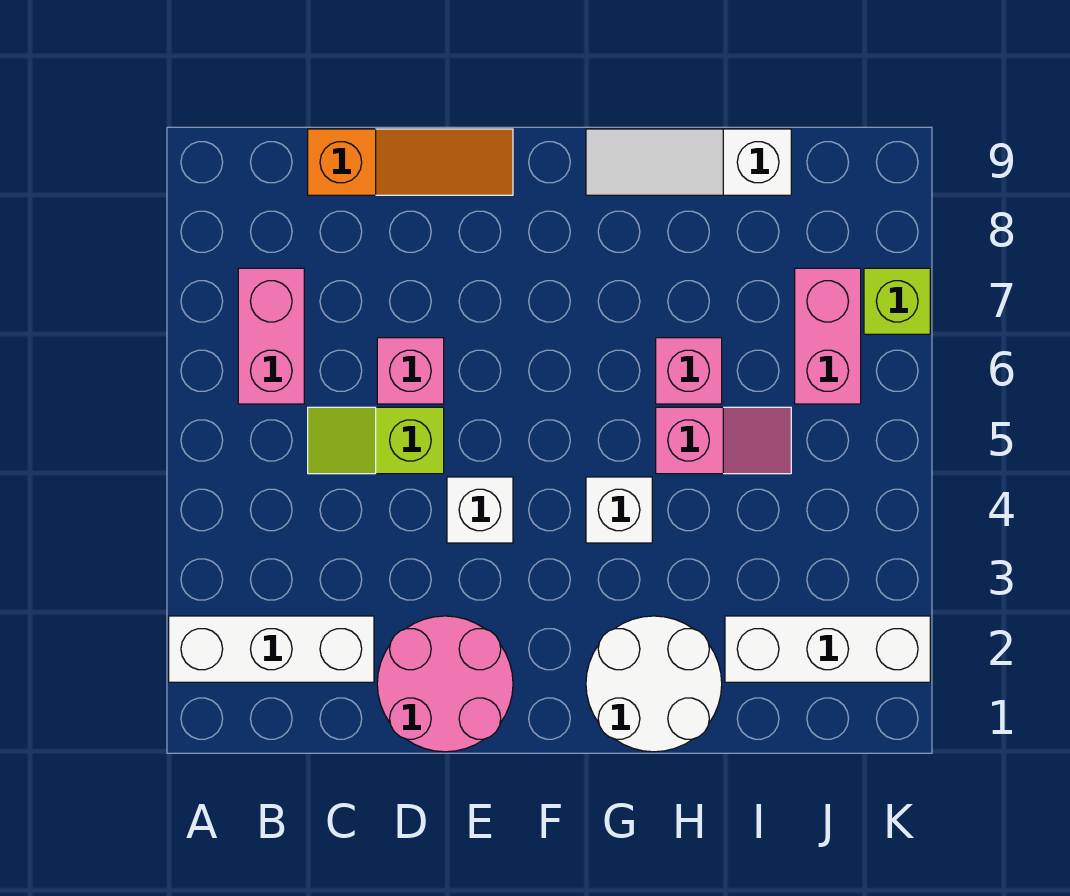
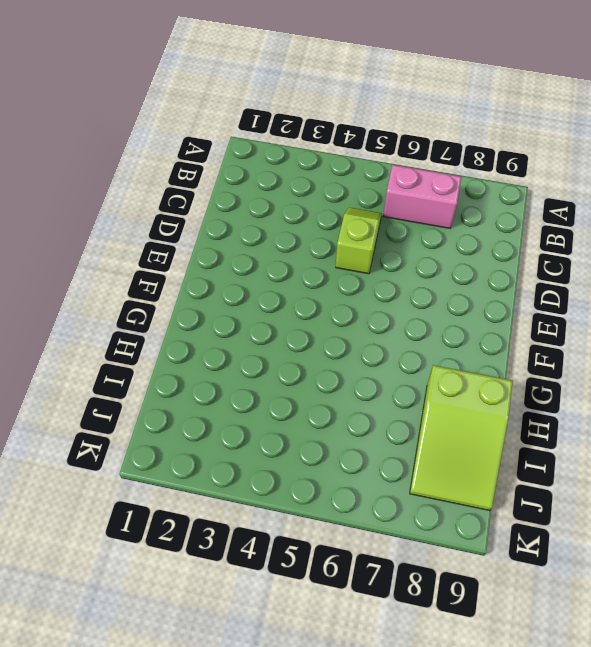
lime 2x3 slope [410,365,513,511] -> white 1x3 slope [586,129,791,195]
none -> white 1x3 brick [169,616,374,682]
none -> orange 1x3 slope [308,129,513,195]
none -> pink 2x2 round brick [377,616,513,752]

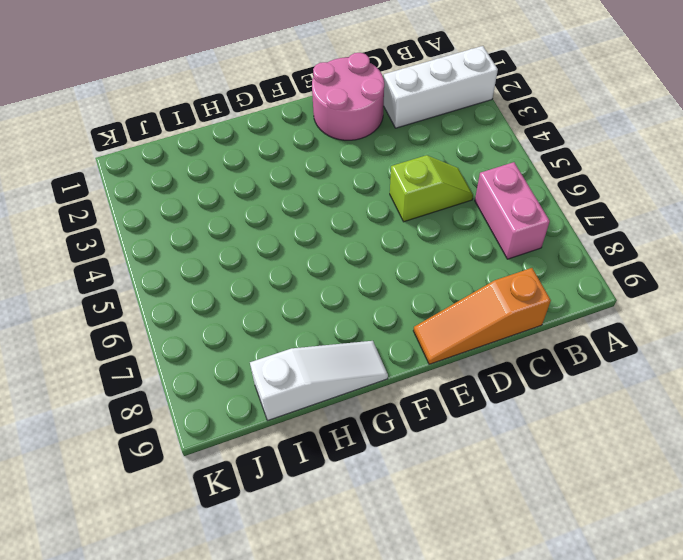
none -> pink 1x1 brick [377,338,444,404]
none -> white 1x1 brick [447,477,513,543]
none -> white 2x2 round brick [586,616,722,752]

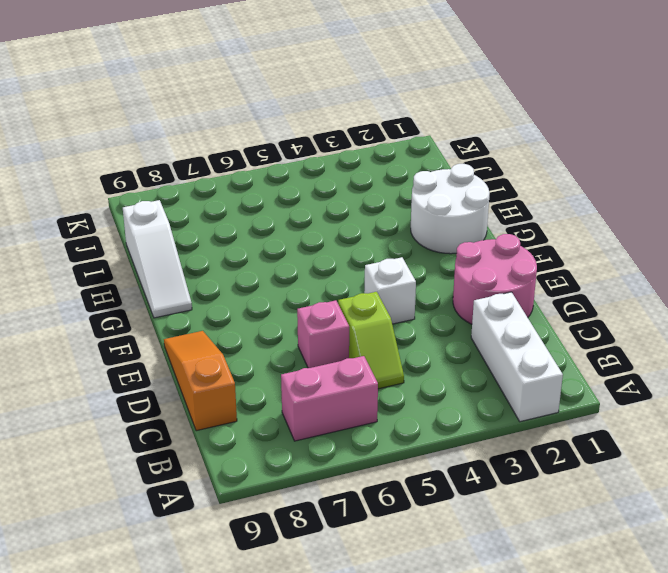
none -> white 1x1 brick [586,477,652,543]
none -> pink 1x2 slope [656,407,791,474]
none -> pink 1x1 brick [656,338,722,404]

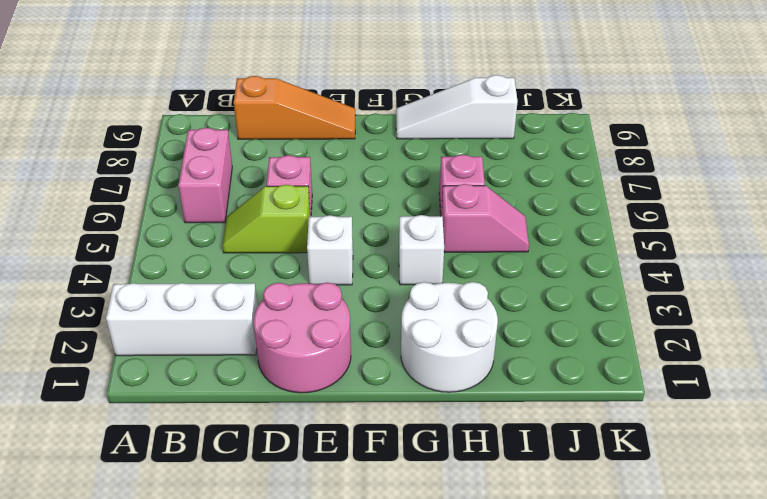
none -> white 1x3 brick [725,616,930,682]
none -> pink 1x2 brick [795,268,861,404]
none -> lime 1x1 brick [864,268,930,334]

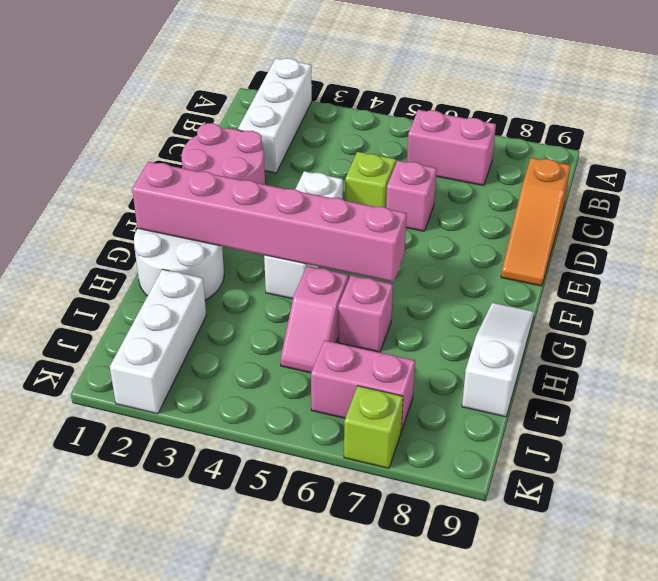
pink 1x6 brick [132,162,407,282] -> none

